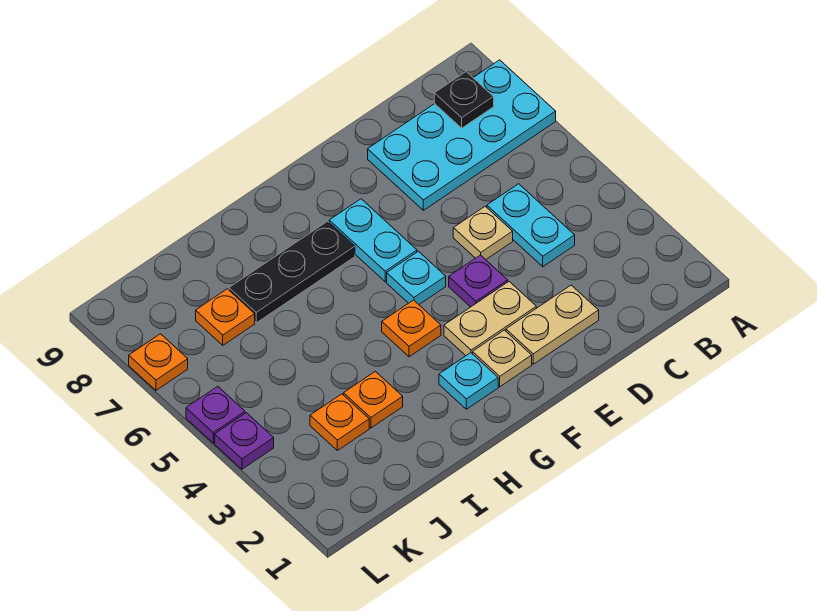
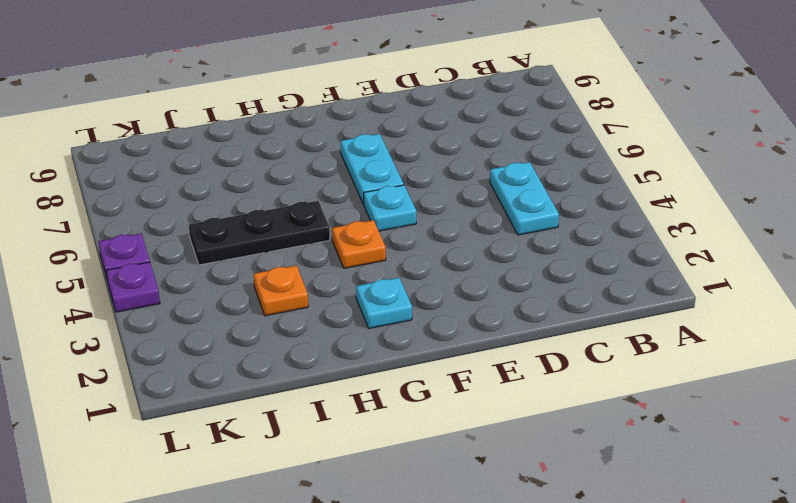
black 1x3 plate [189,201,330,265] -> black 1x3 plate moved to [229,221,355,323]
none -> cyan 2x4 plate [368,60,556,210]
none -> tan 1x2 plate [506,285,599,364]
none -> tan 1x1 plate [453,206,513,260]

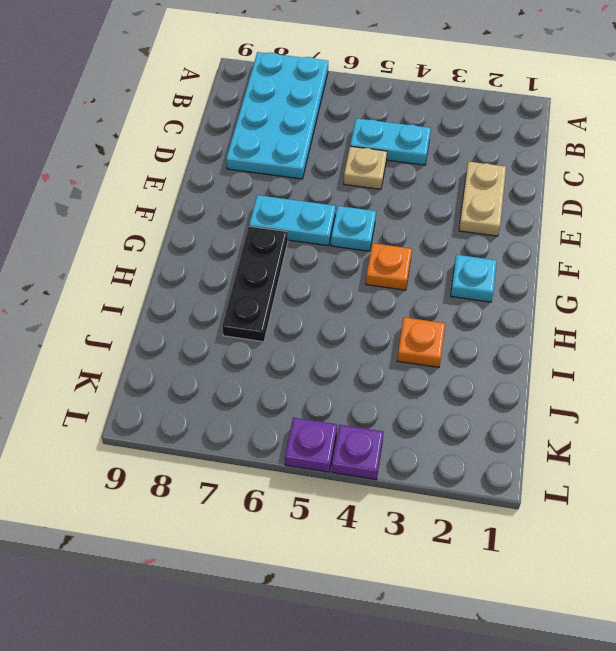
none -> tan 1x2 plate [444,282,536,356]
none -> purple 1x1 plate [449,255,508,307]
none -> tan 1x1 plate [473,330,532,387]

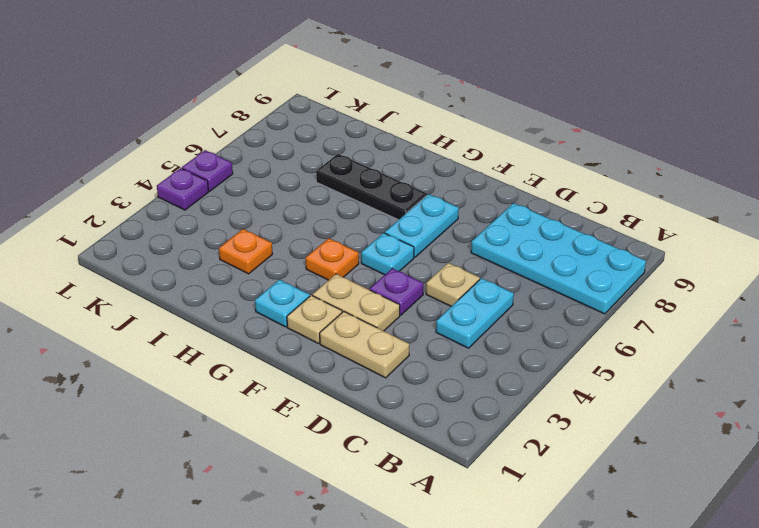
none -> orange 1x1 plate [310,394,369,450]
none -> orange 1x1 plate [196,289,255,345]
none -> orange 1x1 plate [129,334,188,390]

